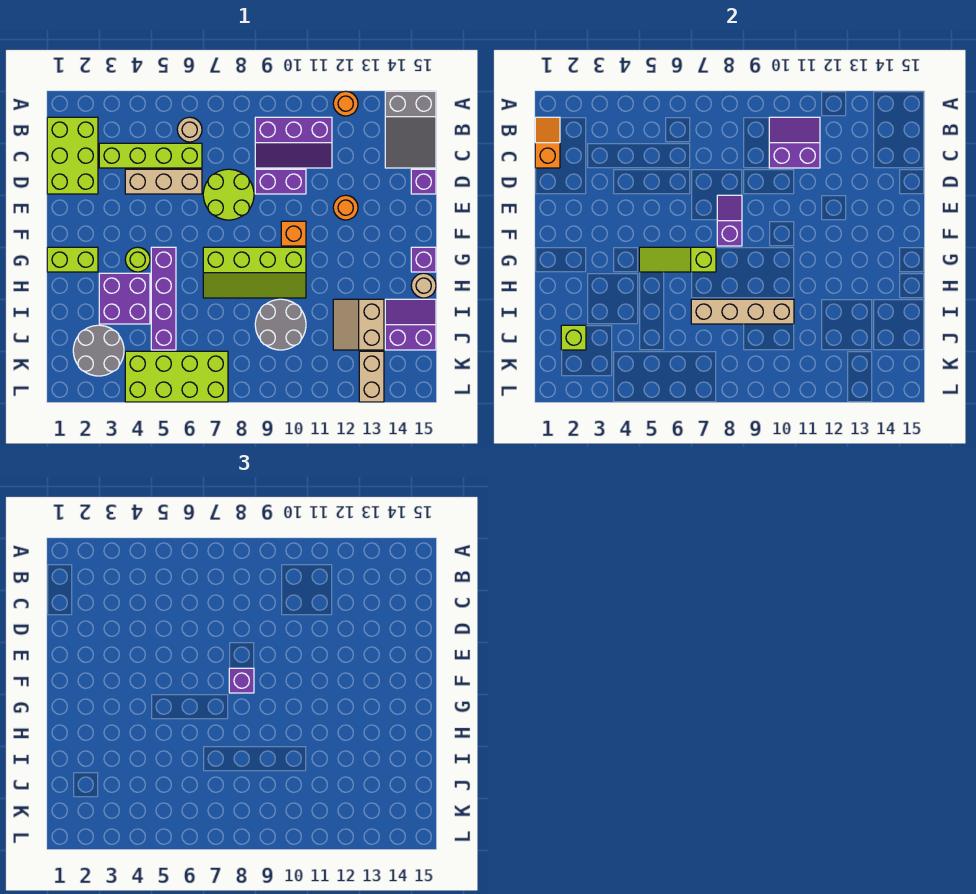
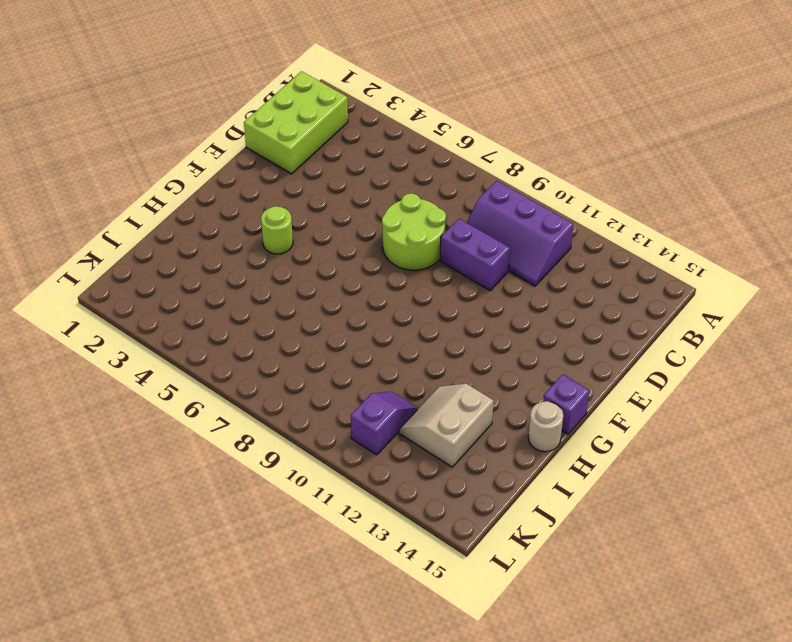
purple 1x2 slope [351,392,417,455] -> purple 1x2 slope moved to [717,195,742,246]
none -> orange 1x1 round brick [333,91,358,116]
none -> grey 2x3 slope [385,91,436,168]
none -> tan 1x1 round brick [177,117,202,142]
none -> lime 1x4 brick [99,143,202,168]

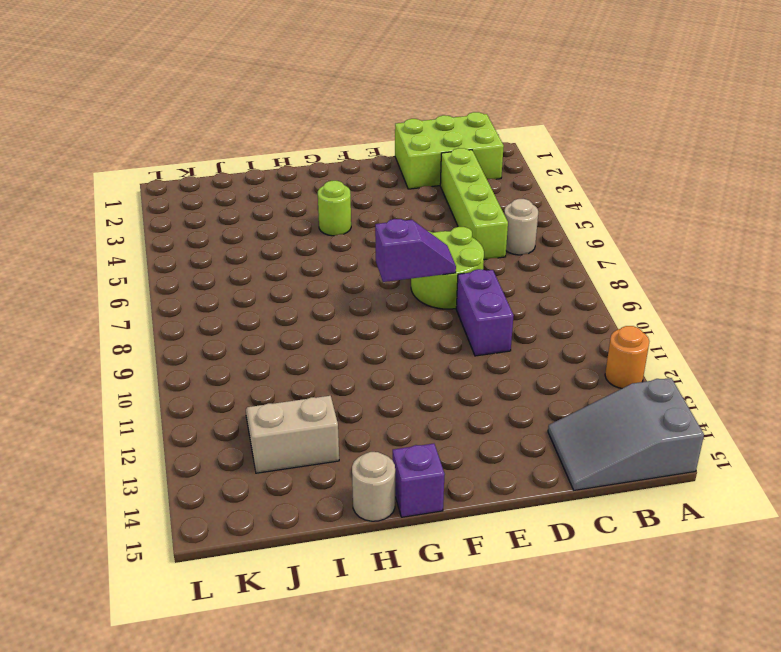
none -> purple 2x3 slope [255,117,332,168]
none -> tan 1x3 brick [125,169,202,194]
none -> purple 1x1 brick [411,169,436,194]
none -> orange 1x1 round brick [333,195,358,220]

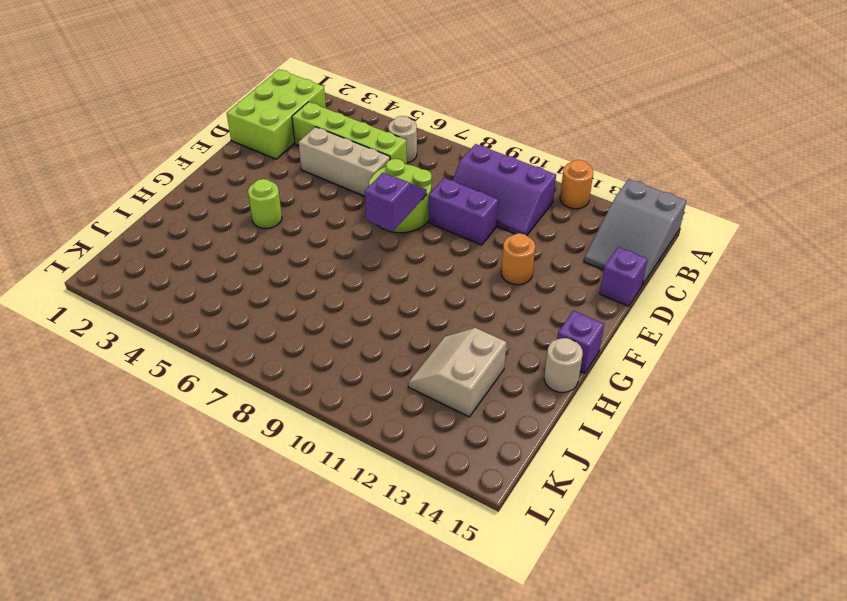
none -> orange 1x1 brick [281,221,306,246]
none -> lime 1x2 brick [47,247,98,272]
none -> purple 1x4 brick [151,247,176,350]
none -> lime 2x4 slope [203,247,306,298]

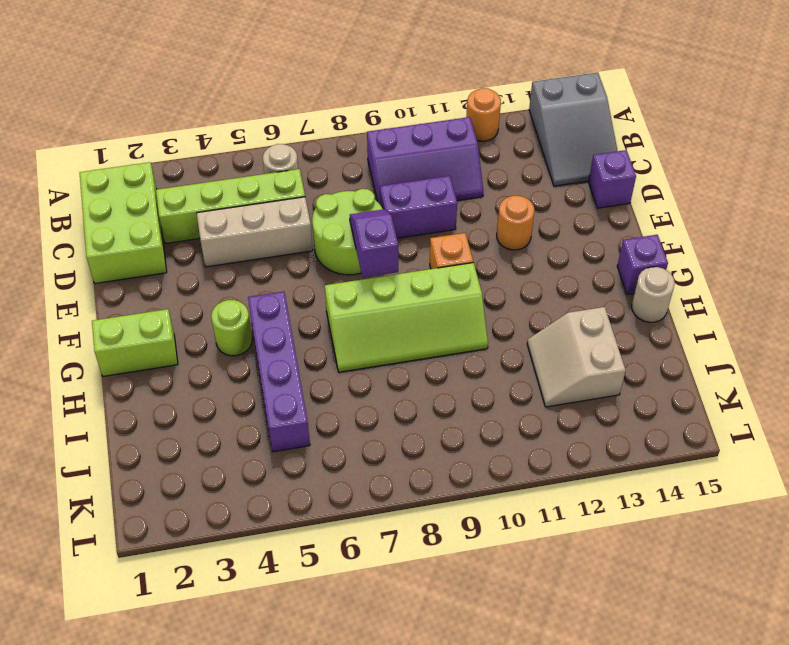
none -> purple 2x2 brick [99,273,150,324]
none -> grey 2x2 round brick [255,299,306,350]
none -> purple 2x2 slope [385,299,436,350]
none -> grey 2x2 round brick [73,325,124,376]

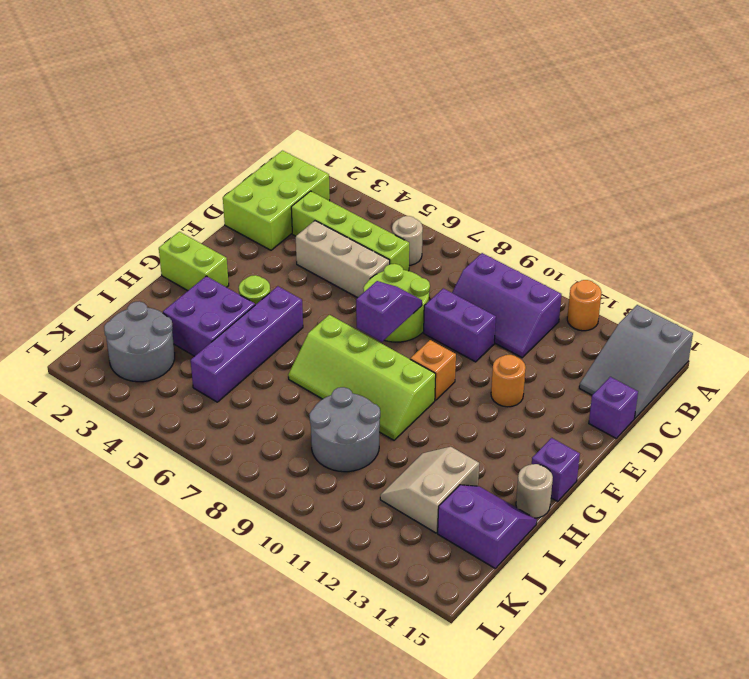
none -> lime 2x4 brick [125,351,228,402]
none -> tan 1x2 brick [359,351,384,402]
none -> orange 1x2 slope [535,117,560,168]
none -> purple 2x2 slope [769,117,820,168]

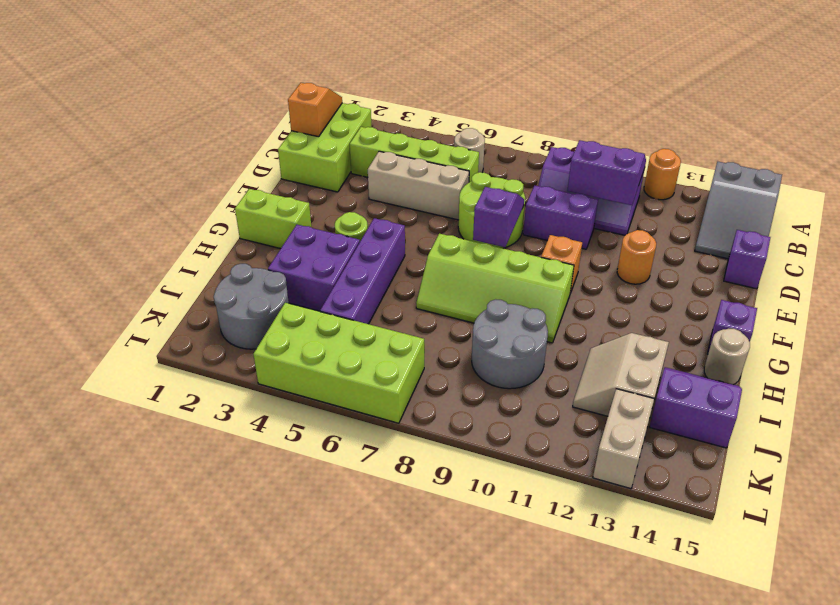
none -> lime 1x3 slope [639,247,716,272]
none -> tan 1x4 brick [691,299,794,324]
none -> lime 1x1 brick [561,325,586,350]
none -> purple 1x1 brick [229,668,254,693]

